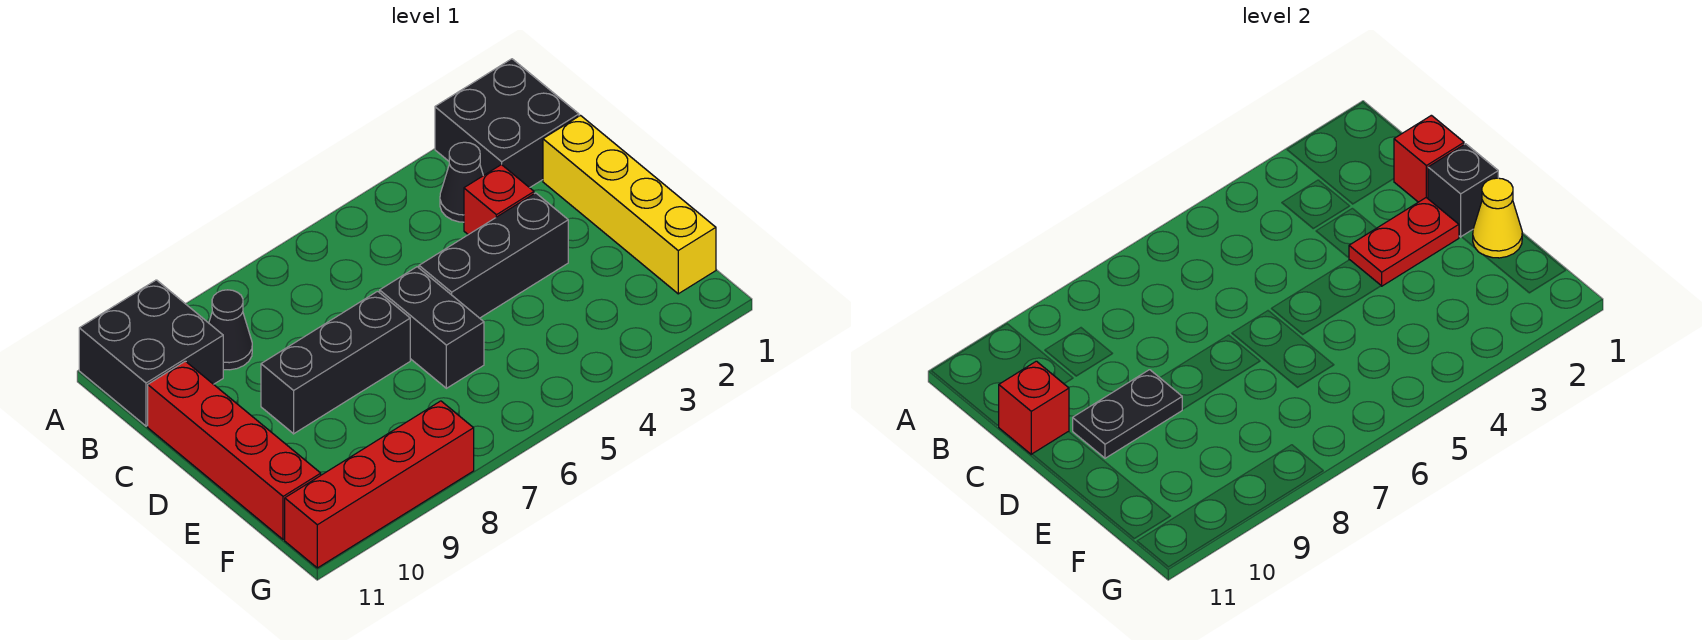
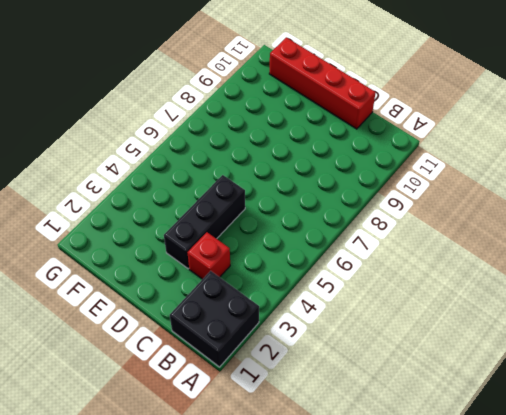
none -> black 2x2 brick [79,280,223,426]
none -> black 1x1 cone [440,142,483,222]
none -> black 1x1 cone [209,290,252,370]

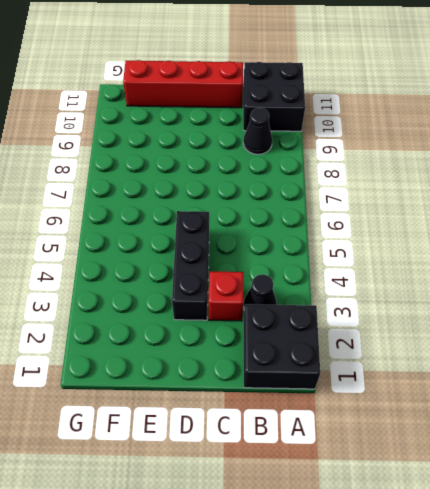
none -> yellow 1x4 brick [543,115,716,294]
none -> black 1x2 brick [380,267,484,388]
none -> black 1x3 brick [261,291,410,434]

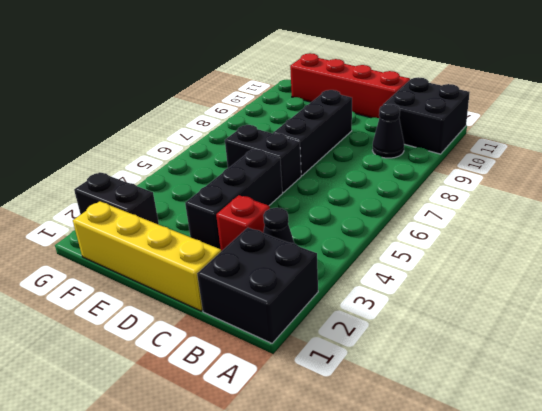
black 1x2 brick [74,172,159,225] -> none
none -> red 1x4 brick [285,401,474,568]
none -> red 1x1 brick [1394,115,1464,202]
none -> red 1x1 brick [998,361,1069,454]

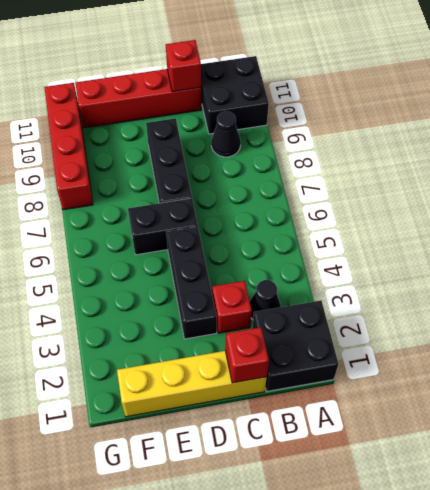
none -> black 1x1 brick [1428,144,1498,237]
none -> red 1x2 plate [1349,198,1459,286]
none -> black 1x2 plate [1073,370,1182,458]

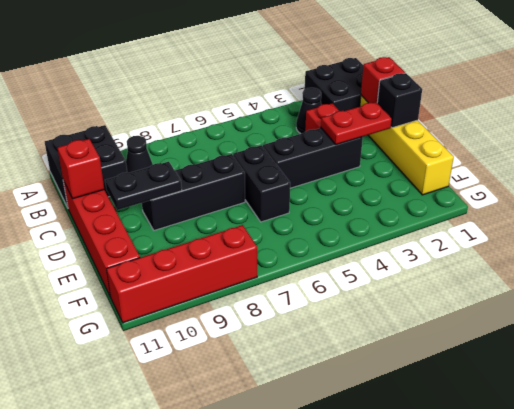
none -> yellow 1x1 cone [1473,178,1522,258]

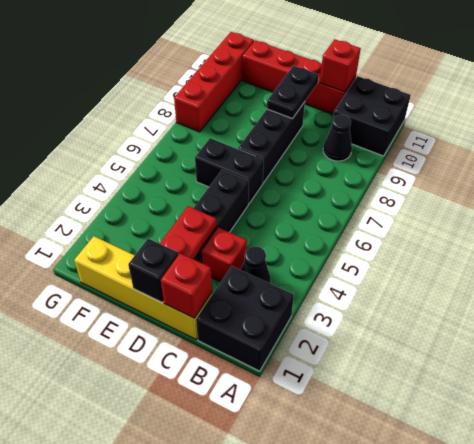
none -> yellow 1x1 cone [1473,178,1522,258]

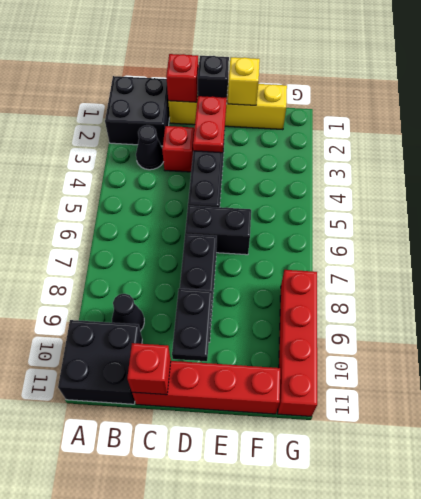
yellow 1x1 brick [228,57,260,105] -> yellow 1x1 cone [1473,178,1522,258]

